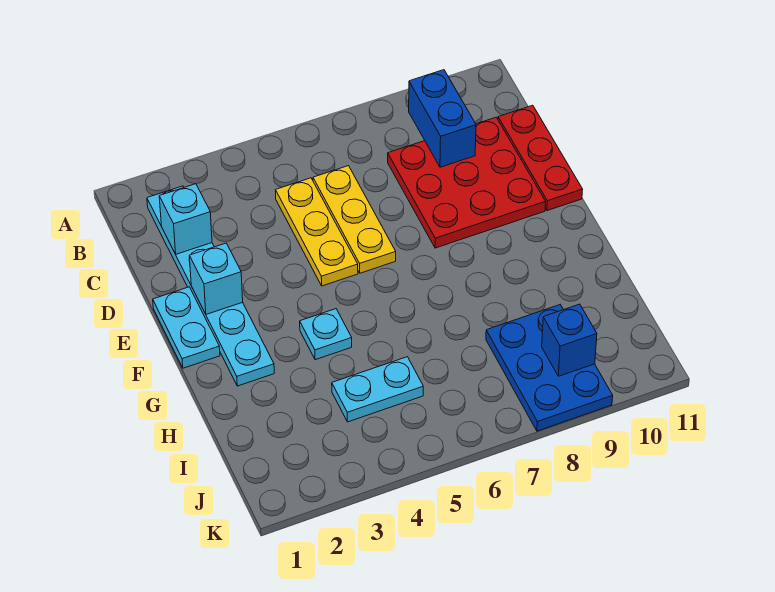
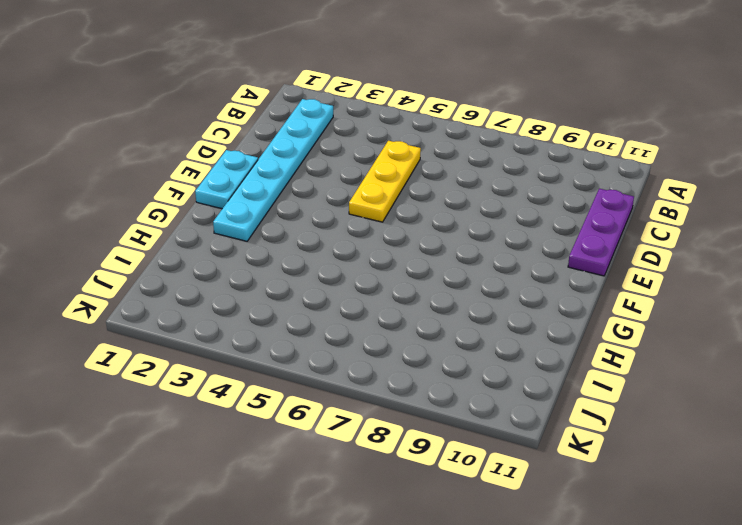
purple 1x3 plate [568,189,634,276] -> red 1x3 plate [498,105,583,211]
none -> yellow 1x3 plate [313,166,396,273]
none -> red 3x3 plate [388,117,546,248]
none -> cyan 1x1 plate [300,309,352,360]

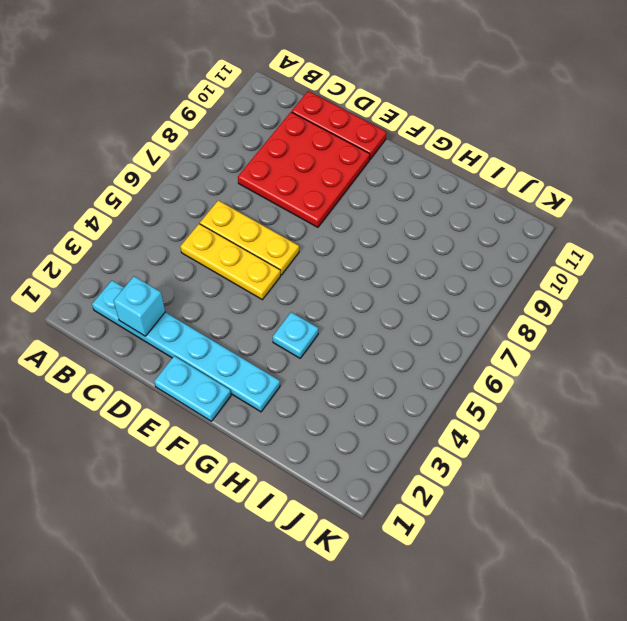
none -> cyan 1x2 plate [332,357,423,422]
none -> blue 2x3 plate [486,305,613,431]
none -> blue 1x2 brick [409,70,476,167]

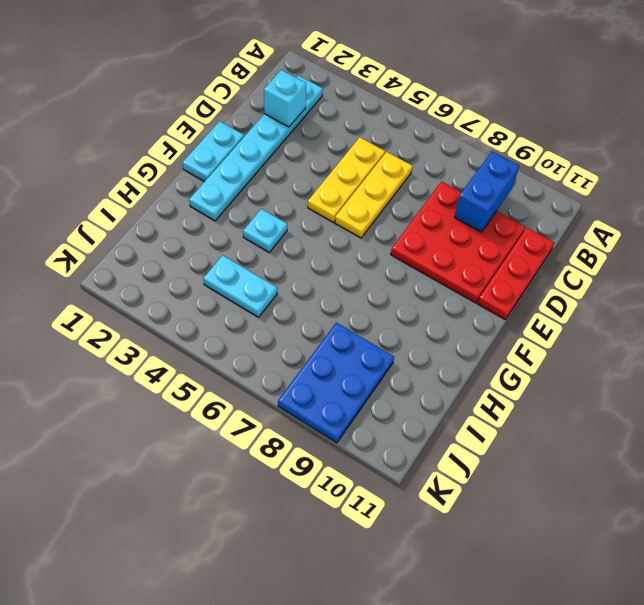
none -> cyan 1x1 brick [189,243,243,314]
none -> blue 1x1 brick [542,304,597,376]

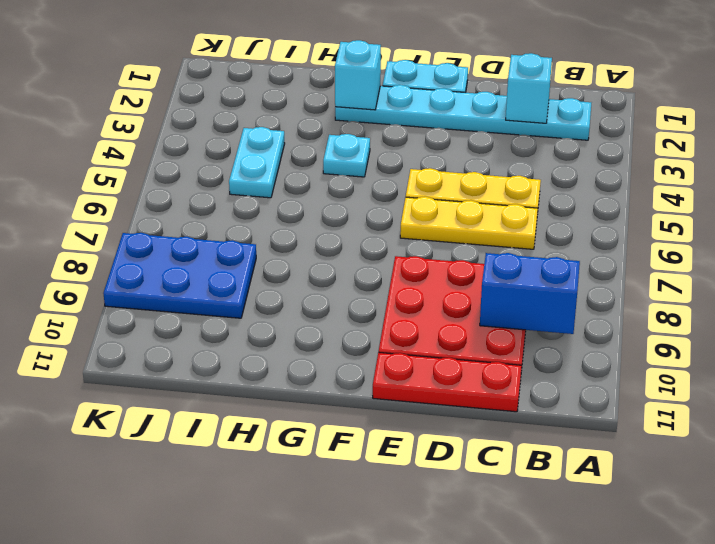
cyan 1x1 brick [335,40,381,110] -> cyan 1x1 brick moved to [189,243,243,314]
none -> blue 1x1 brick [542,304,597,376]

